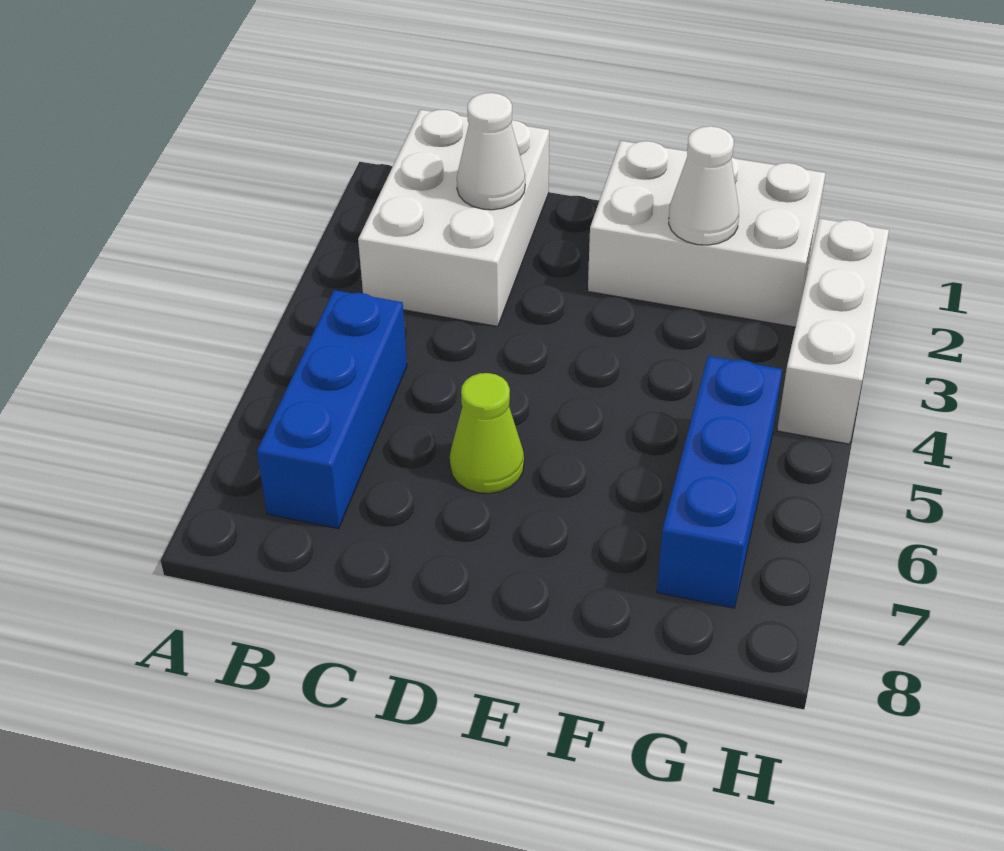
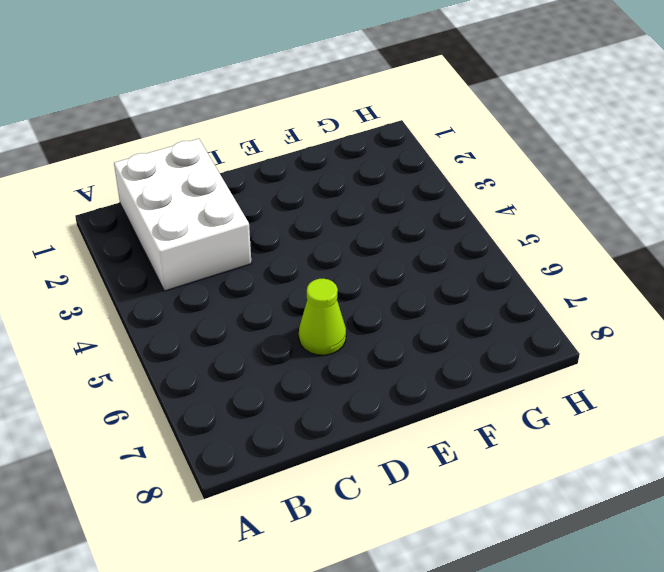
none -> blue 1x3 brick [257,290,407,529]
none -> white 2x3 brick [588,141,826,327]

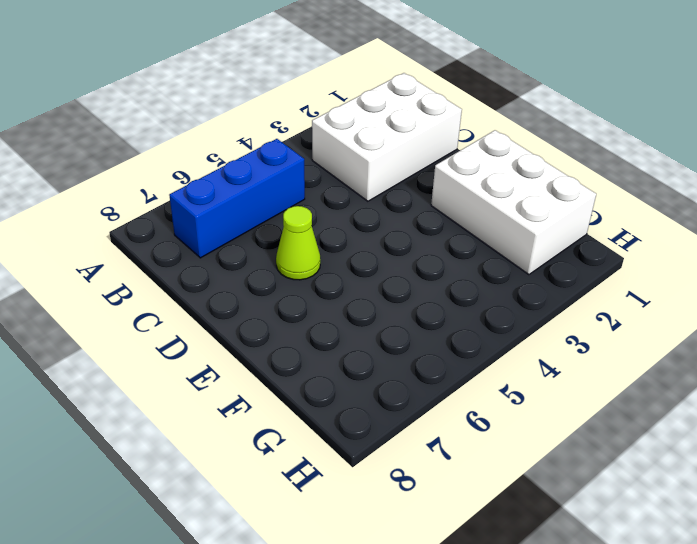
none -> blue 1x3 brick [657,356,782,608]
none -> white 1x3 brick [777,219,889,444]

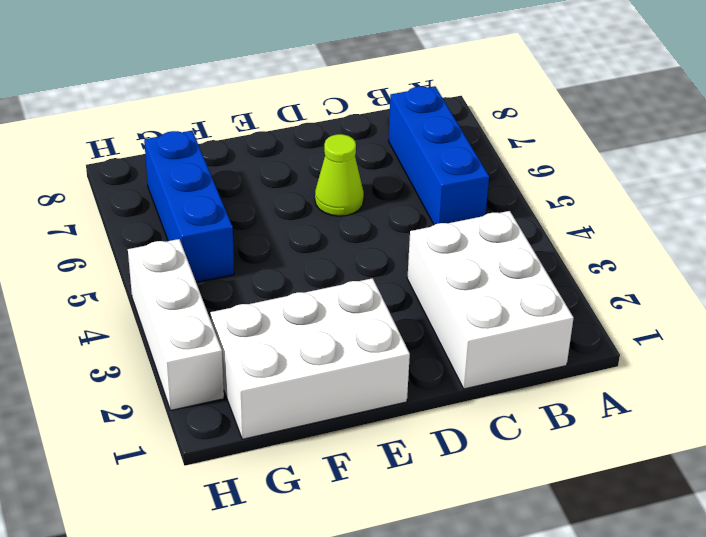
none -> white 1x1 cone [457,93,525,210]
none -> white 1x1 cone [669,126,739,245]

